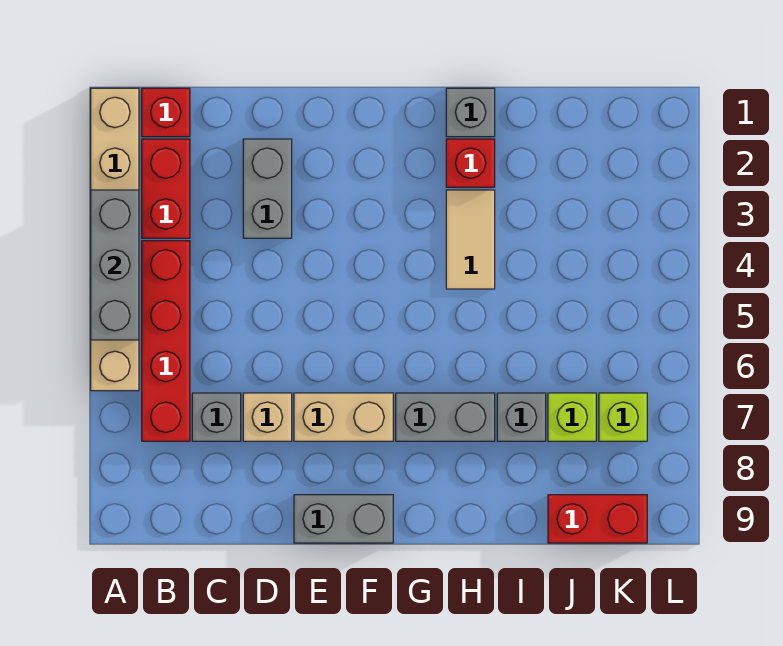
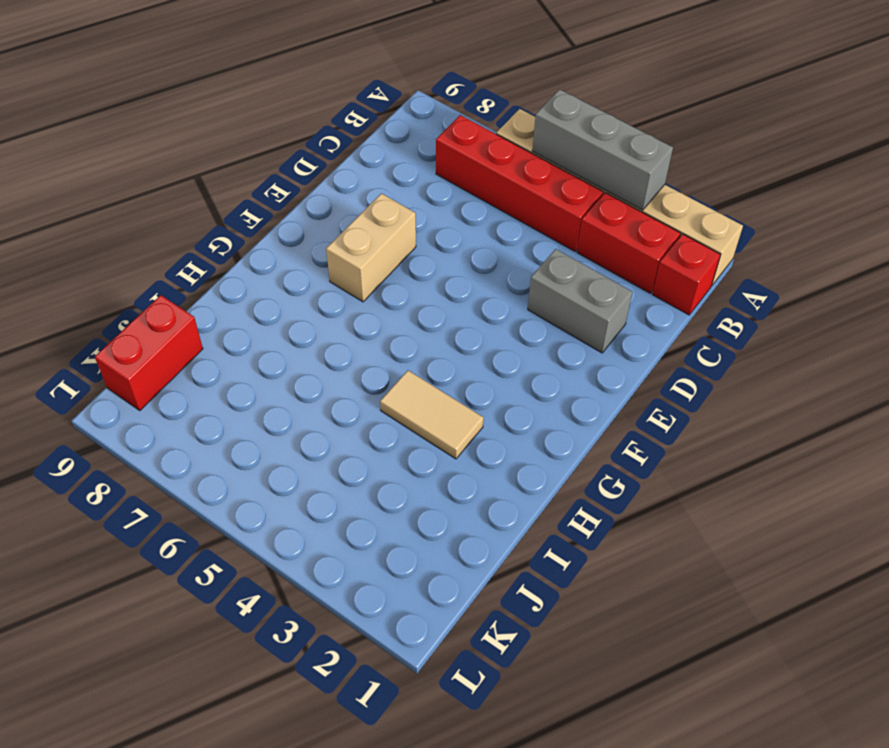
none -> grey 1x1 brick [192,393,241,441]
none -> tan 1x1 brick [243,393,292,441]
none -> grey 1x2 brick [294,495,393,543]

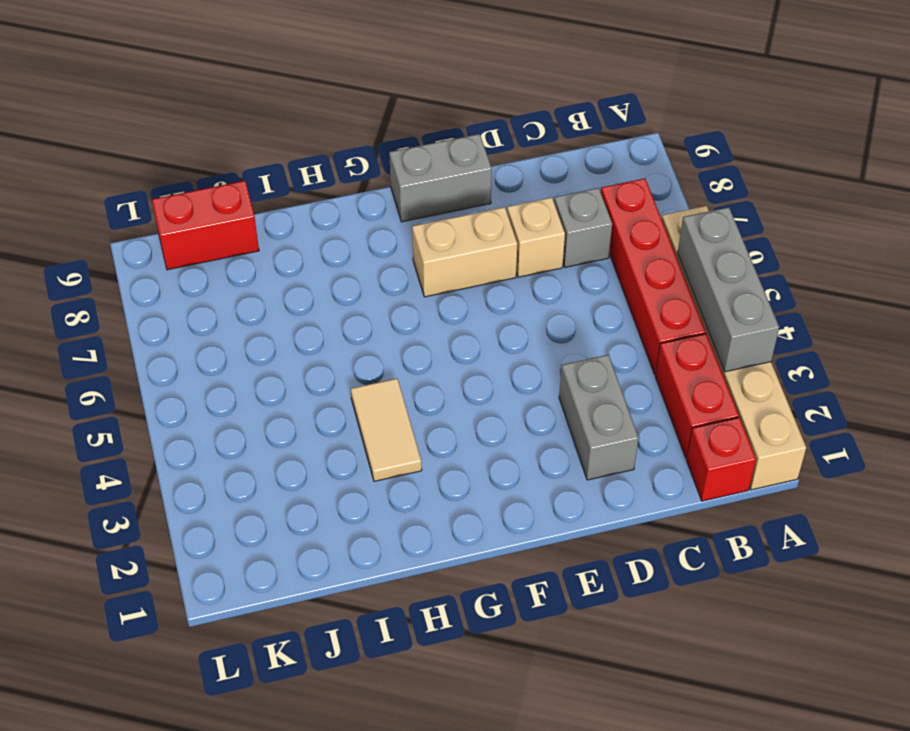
none -> grey 1x2 brick [396,393,495,441]
none -> grey 1x1 brick [446,88,495,137]
none -> red 1x1 brick [446,139,495,187]

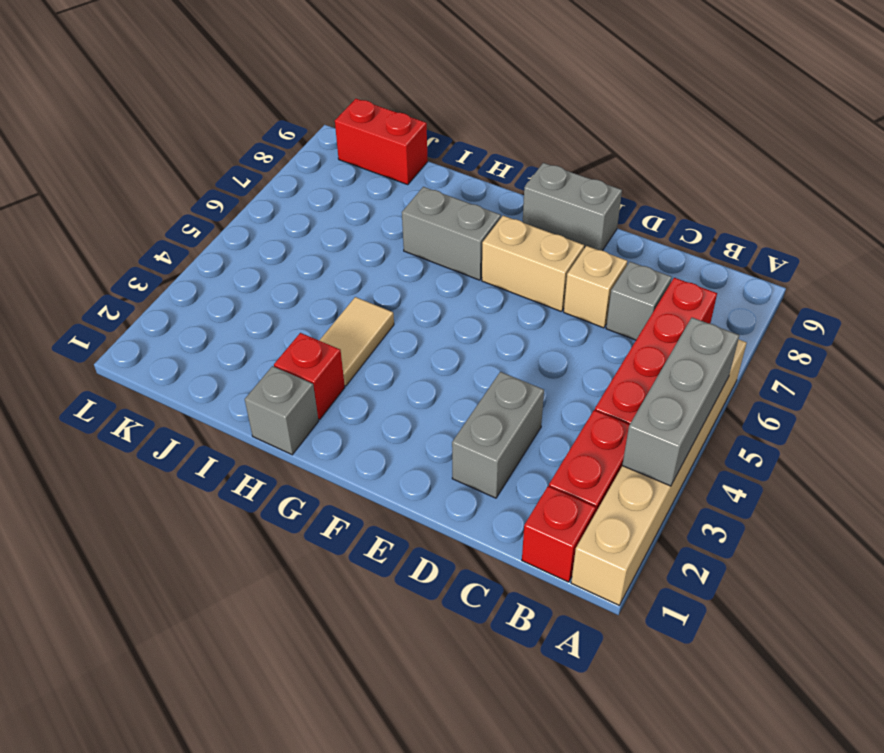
none -> grey 1x1 brick [497,393,546,441]
none -> lime 1x1 brick [548,393,596,441]
none -> lime 1x1 brick [599,393,647,441]

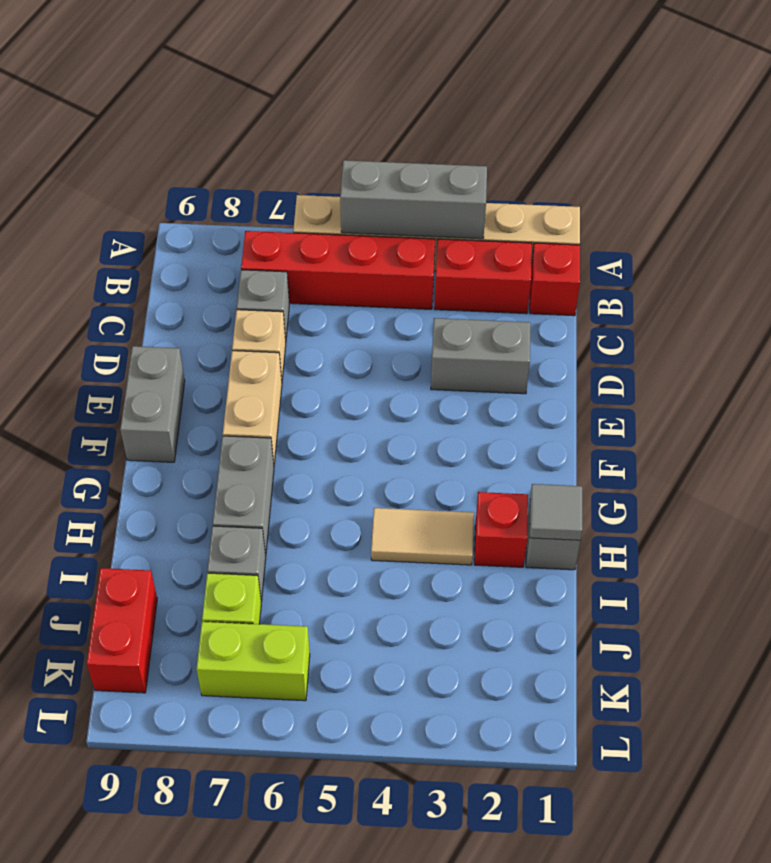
grey 1x1 tile [530,484,582,540] -> none
lime 1x2 brick [196,622,310,701] -> lime 1x1 brick [599,393,647,441]

